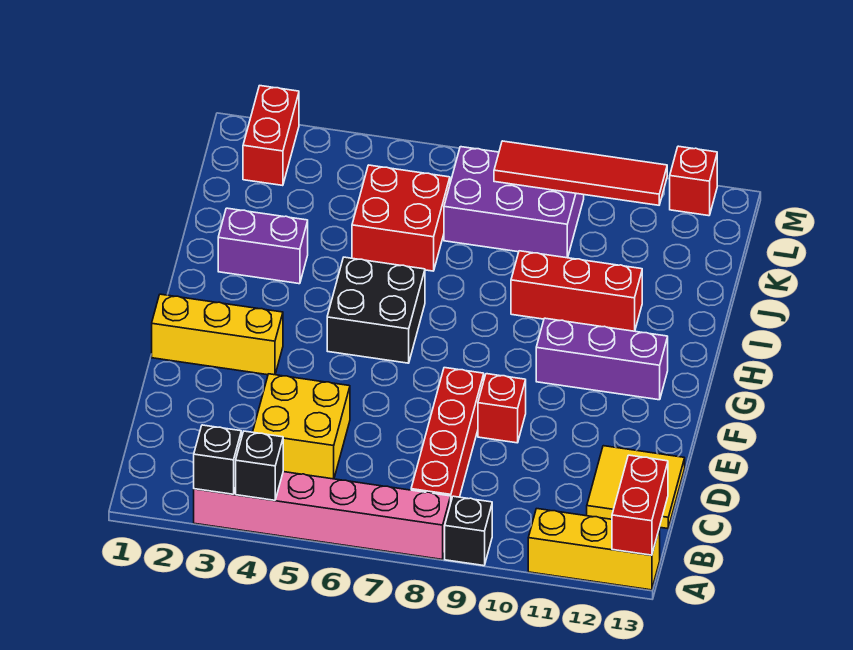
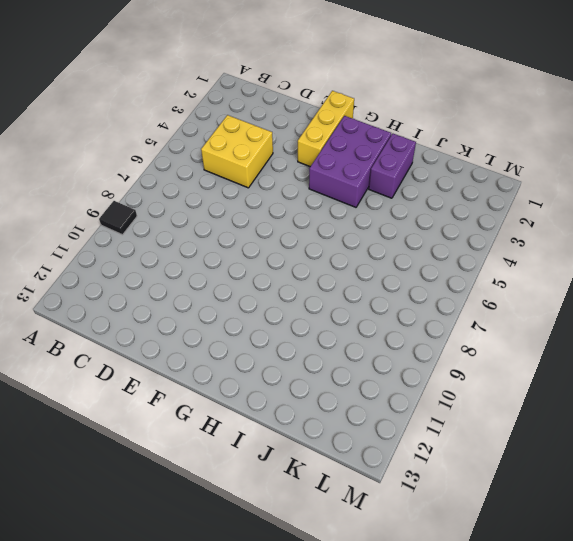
black 1x1 tile [99,201,137,235] -> black 1x1 brick [445,496,492,566]
purple 2x3 brick [309,116,391,207] -> purple 2x3 brick moved to [444,147,584,258]
none -> pink 1x6 brick [194,472,451,560]
none -> yellow 1x3 brick [528,509,660,590]
none -> red 1x4 brick [411,368,484,500]

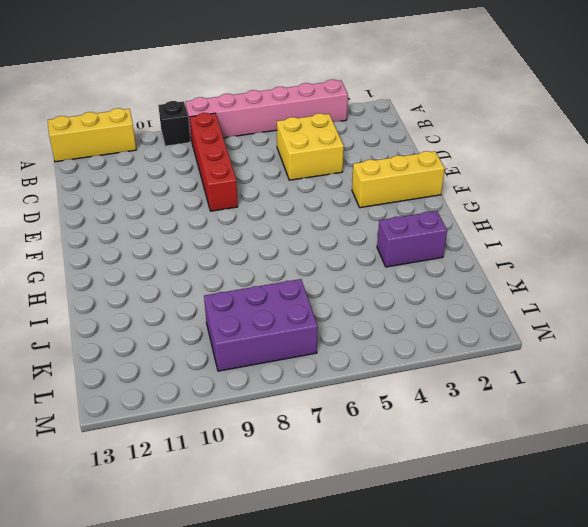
none -> yellow 2x2 tile [587,446,685,529]
none -> red 1x1 brick [478,374,526,443]
none -> black 2x2 brick [327,257,425,363]

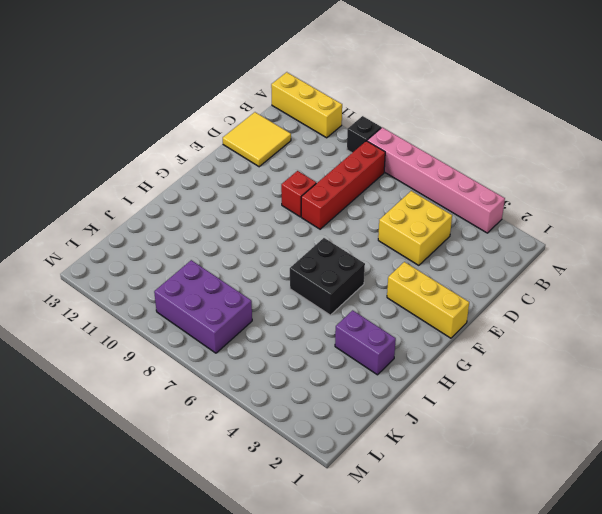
none -> purple 1x3 brick [536,318,668,400]
none -> red 1x3 brick [511,251,642,331]
none -> red 2x2 brick [352,165,450,271]

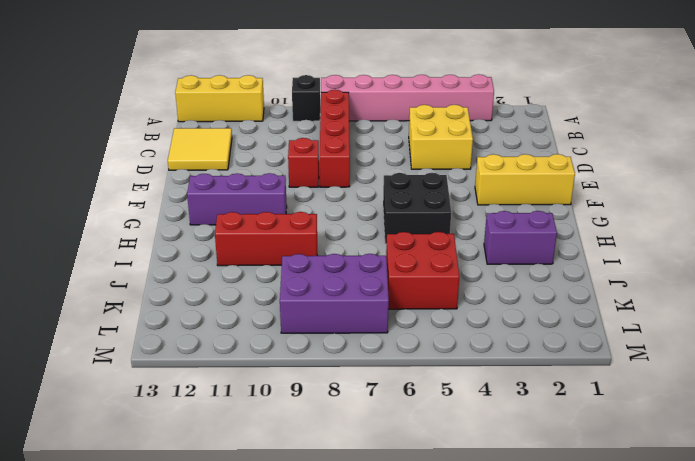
none -> red 1x2 brick [243,86,299,186]
none -> red 1x1 brick [670,146,717,216]
none -> black 1x1 brick [194,425,241,494]

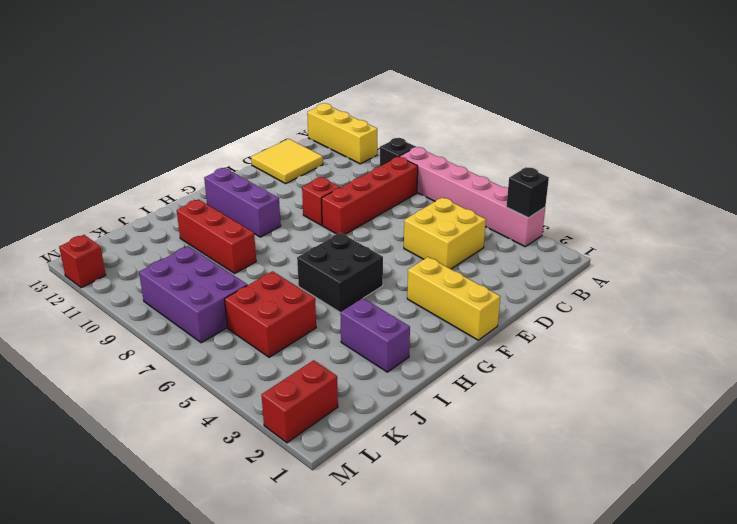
none -> black 1x1 brick [236,431,283,500]
none -> red 1x2 brick [612,455,668,555]
none -> red 1x4 tile [494,141,667,205]

